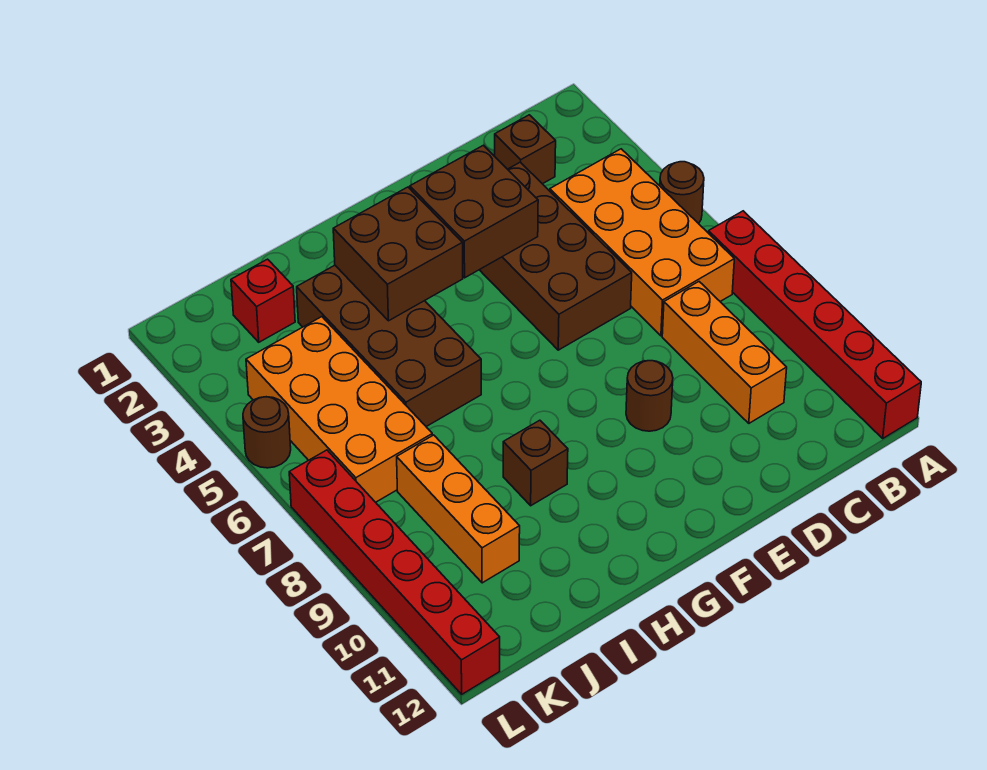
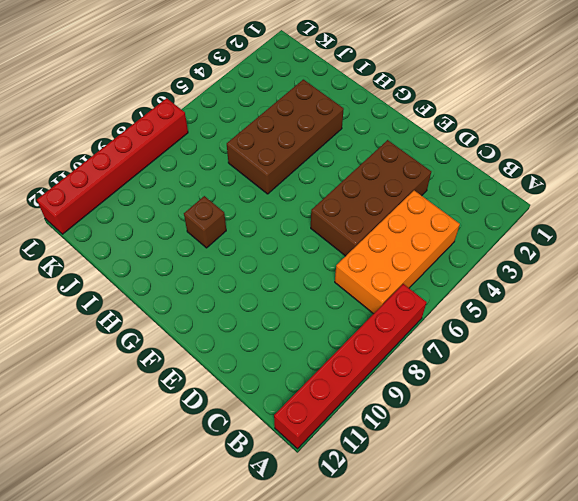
none -> brown 1x1 round brick [660,162,704,224]
none -> brown 1x1 brick [495,115,556,184]
none -> orange 1x3 brick [662,282,787,423]

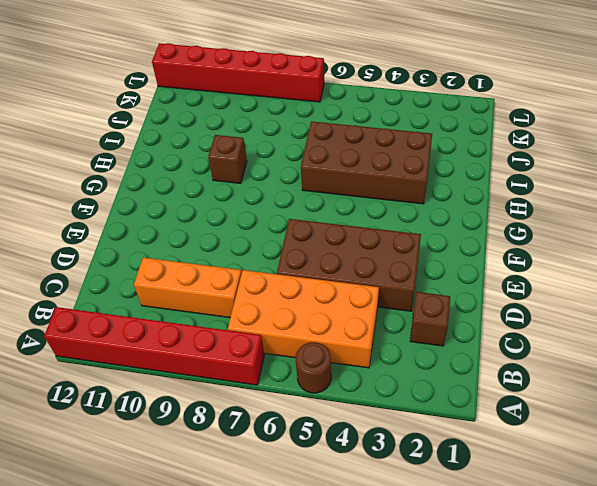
none -> brown 1x1 round brick [626,361,673,431]
none -> red 1x1 brick [231,259,295,342]
none -> orange 2x4 brick [246,317,432,502]

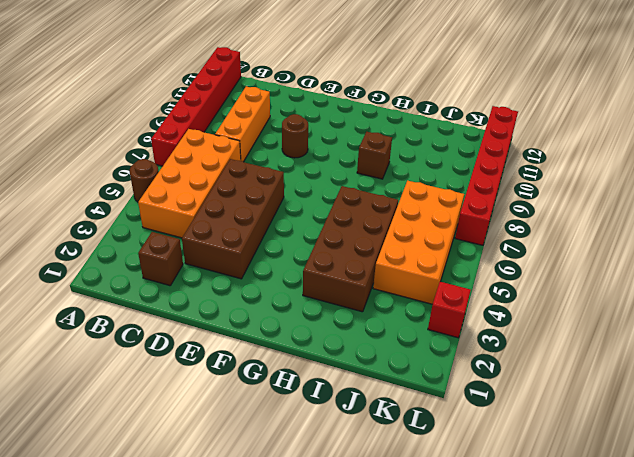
red 1x1 brick [428,282,471,338] -> red 1x1 brick moved to [231,259,295,342]
none -> orange 1x3 brick [397,435,520,583]
none -> brown 1x1 round brick [243,397,291,468]
none -> brown 2x2 brick [410,145,538,278]

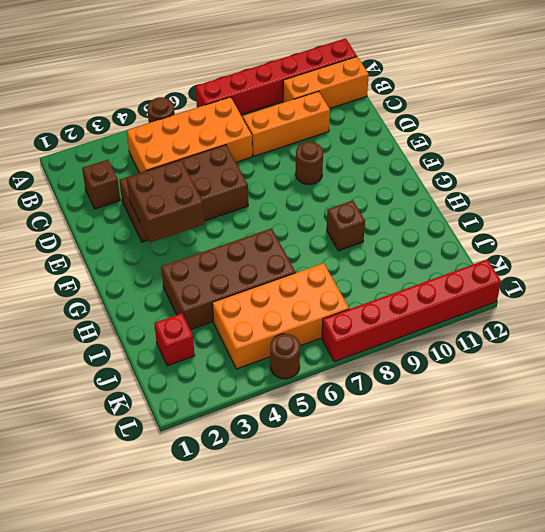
orange 1x3 brick [283,57,369,109] -> orange 1x3 brick moved to [397,435,520,583]
none -> brown 2x2 brick [333,187,463,321]

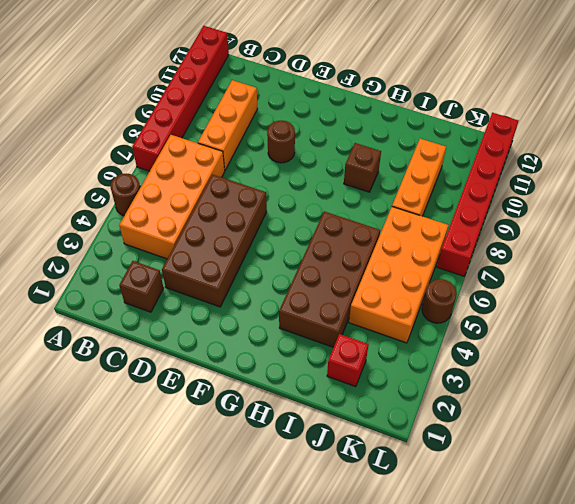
none -> brown 2x2 brick [410,145,538,278]
none -> brown 2x2 brick [333,187,463,321]

